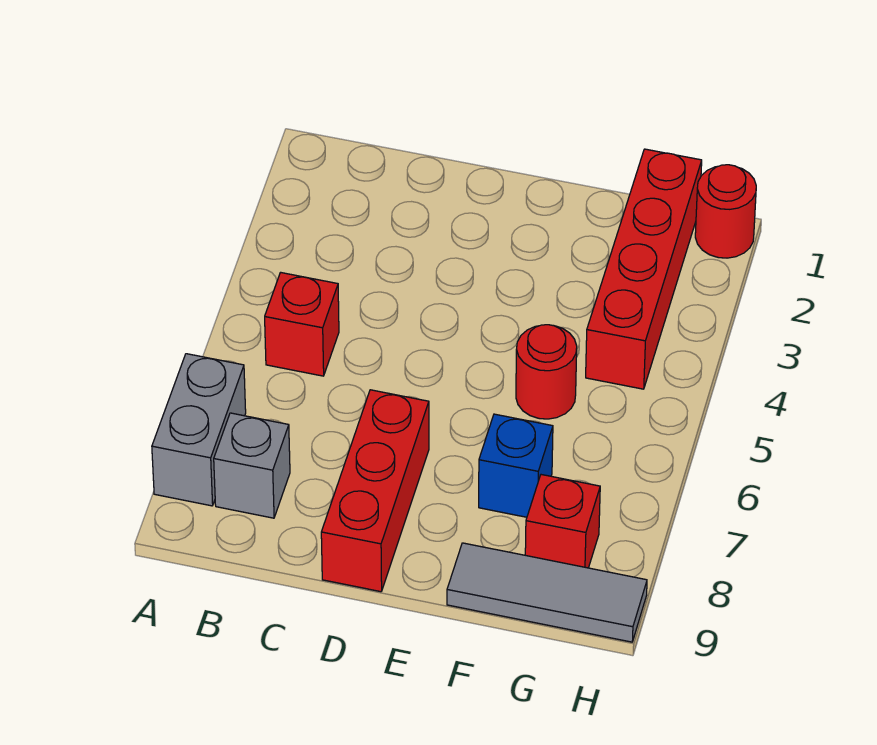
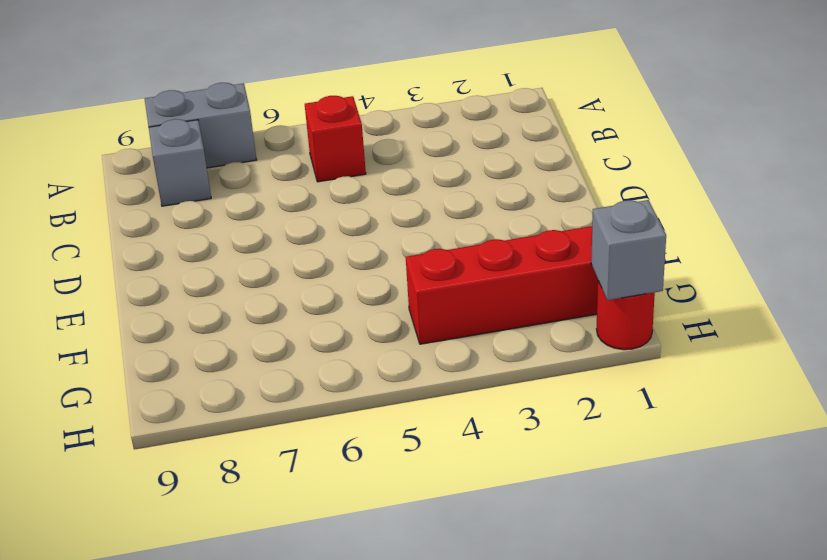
grey 1x1 brick [591,200,666,300] -> none
none -> red 1x3 brick [321,390,429,592]
none -> red 1x1 round brick [516,325,577,419]

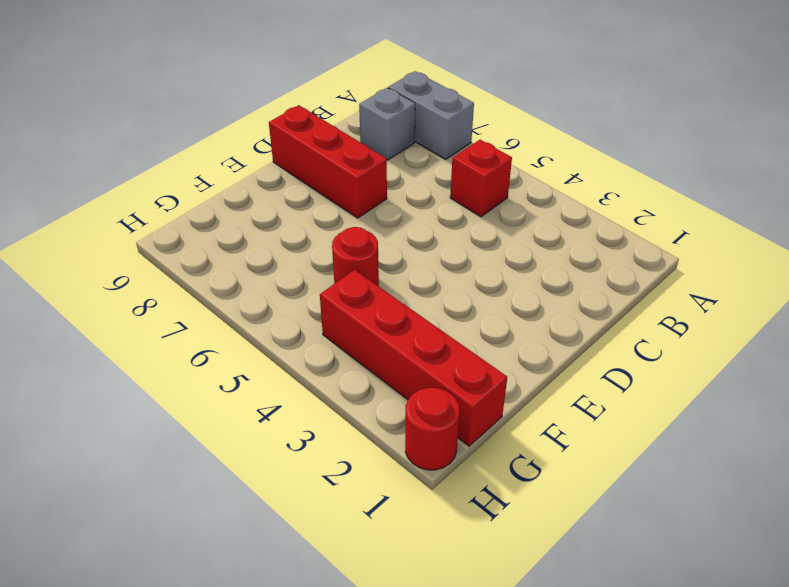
none -> blue 1x1 brick [479,414,553,517]
none -> grey 1x3 tile [447,543,647,642]

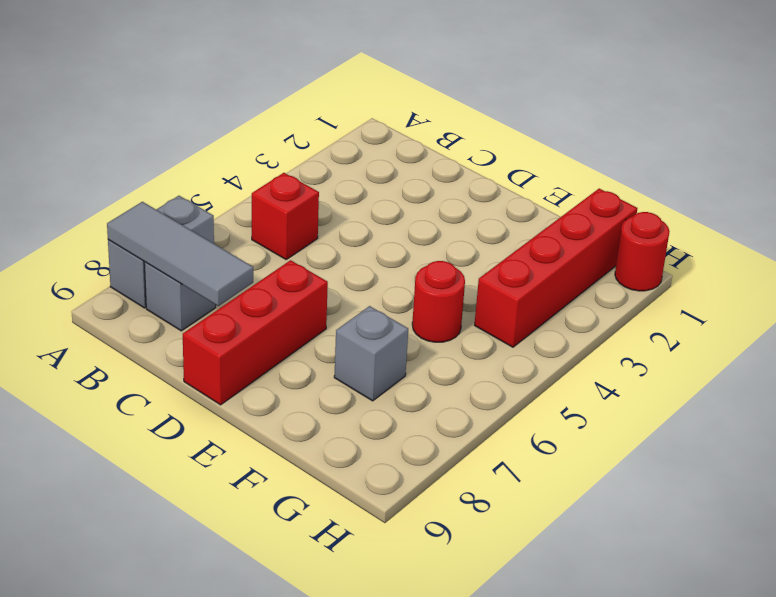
grey 1x3 tile [107,202,253,306] -> grey 1x3 tile moved to [447,543,647,642]
grey 1x1 brick [334,306,408,401] -> blue 1x1 brick [479,414,553,517]
none -> red 1x1 brick [525,475,600,568]

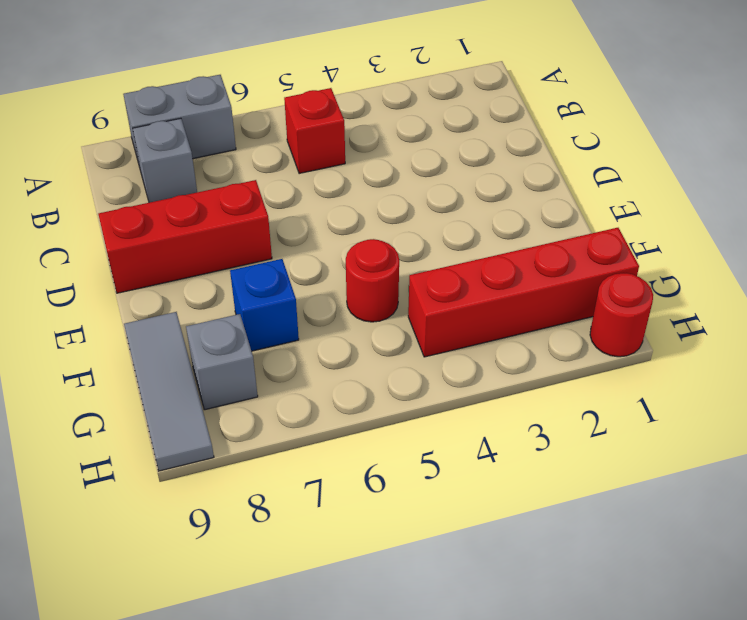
grey 1x1 brick [186,314,258,410] -> red 1x1 brick [525,475,600,568]

